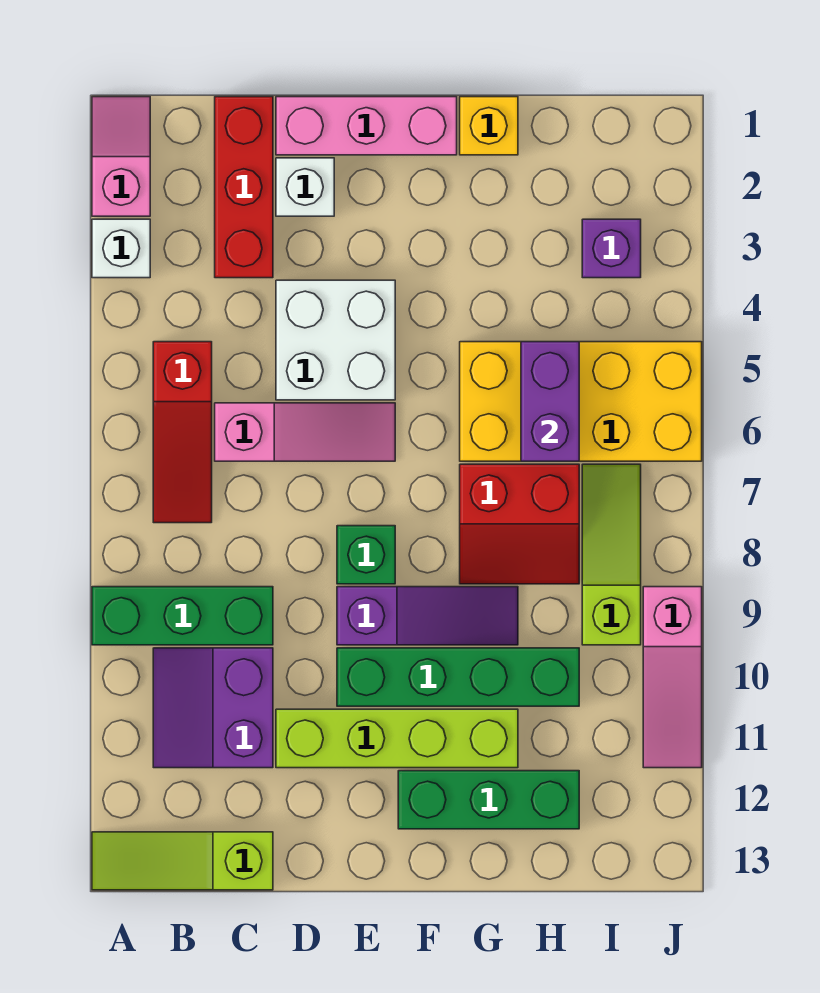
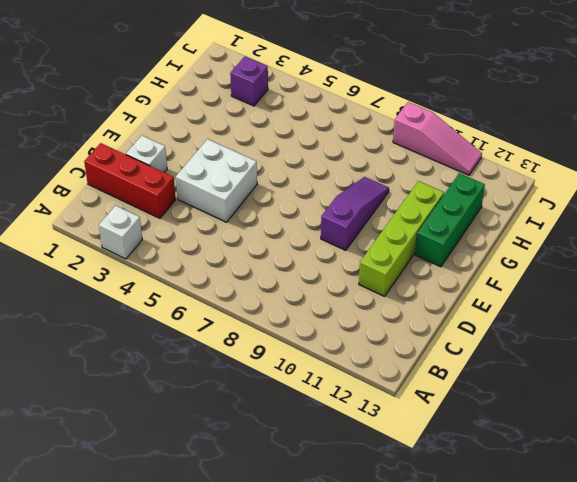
none -> pink 1x2 slope [92,97,150,216]
none -> green 1x3 brick [92,587,273,645]
none -> lime 1x3 slope [92,832,273,890]

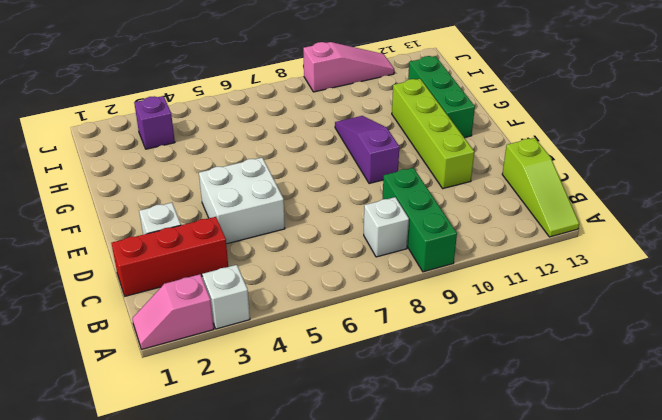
white 1x1 brick [364,197,409,257] -> none
none -> red 1x3 slope [153,342,212,523]
none -> purple 2x2 slope [153,648,273,768]
none -> pink 1x3 slope [215,403,395,461]

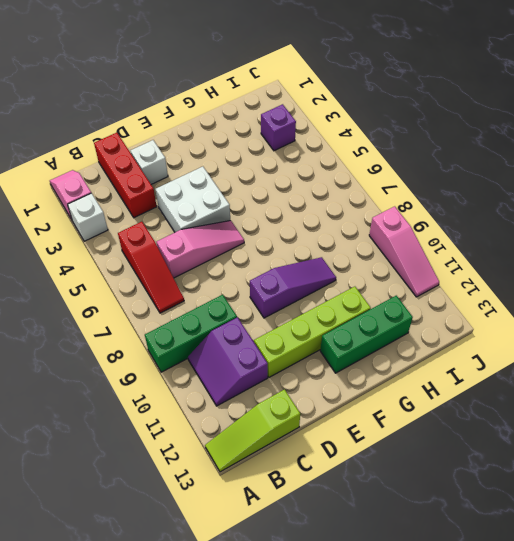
none -> pink 1x3 brick [276,97,457,155]
none -> green 1x1 brick [337,526,395,584]
none -> green 1x4 brick [337,648,579,706]

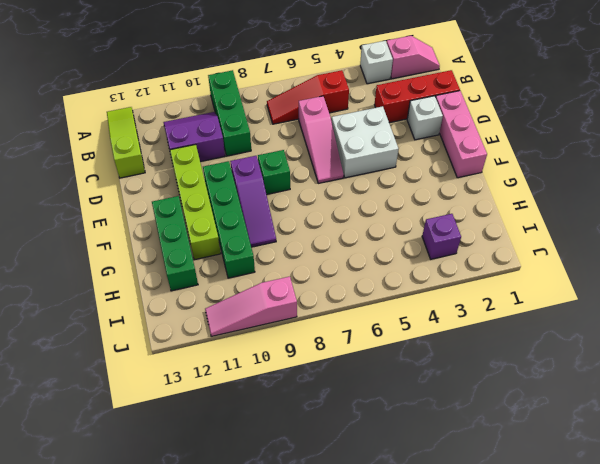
none -> yellow 1x1 brick [460,97,518,155]
none -> yellow 2x4 brick [460,342,702,461]
none -> red 2x2 slope [460,464,579,584]

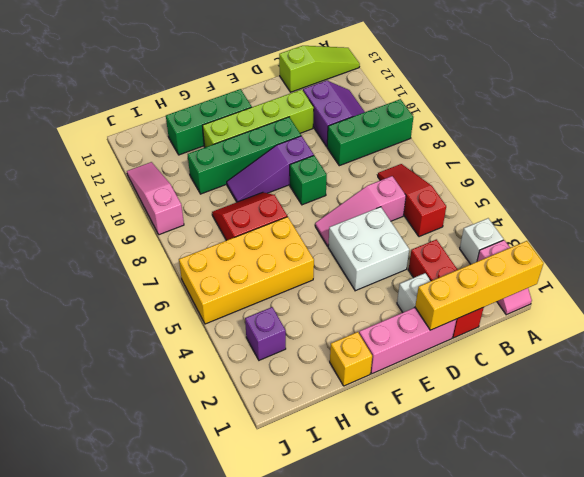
yellow 1x4 brick [415,241,544,330] -> none
none -> lime 1x3 slope [582,464,641,645]
none -> purple 1x2 brick [521,342,579,461]

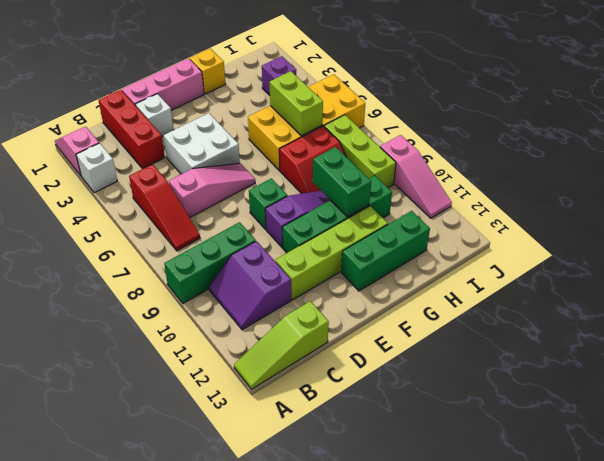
green 1x2 brick [313,147,371,217] -> none
lime 1x2 brick [270,71,323,136] -> purple 1x2 brick [521,342,579,461]
lime 1x3 brick [324,115,396,188] -> lime 1x3 slope [582,464,641,645]

